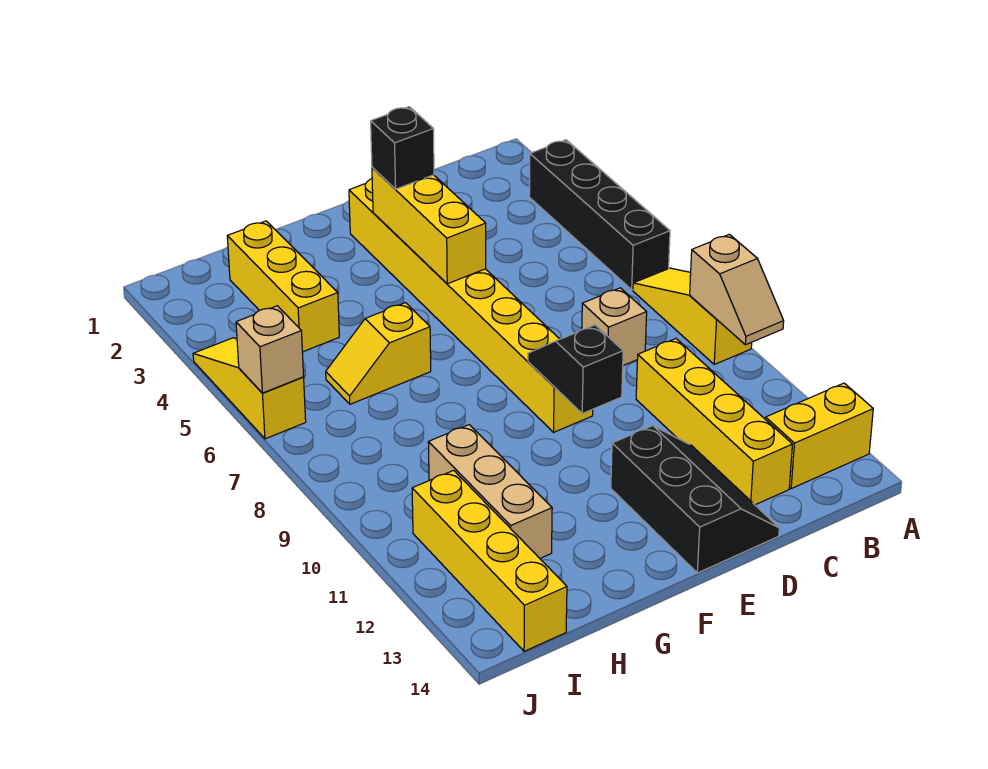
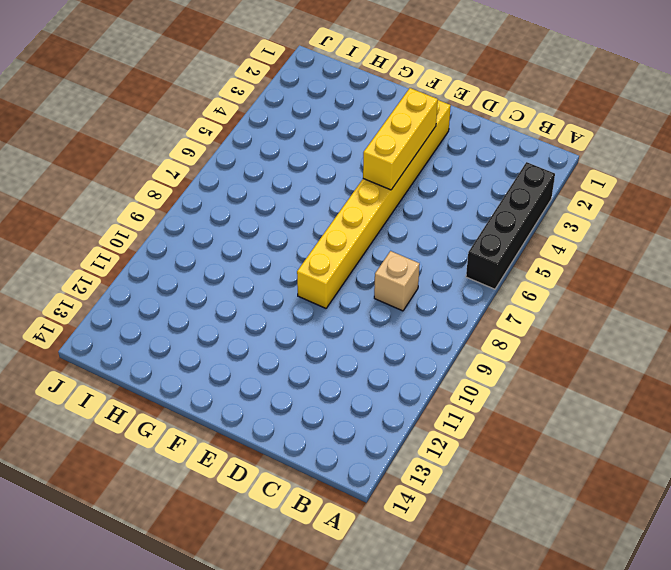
none -> yellow 1x3 slope [633,268,752,364]
none -> yellow 1x2 brick [765,383,873,488]
none -> yellow 1x4 brick [636,339,792,505]

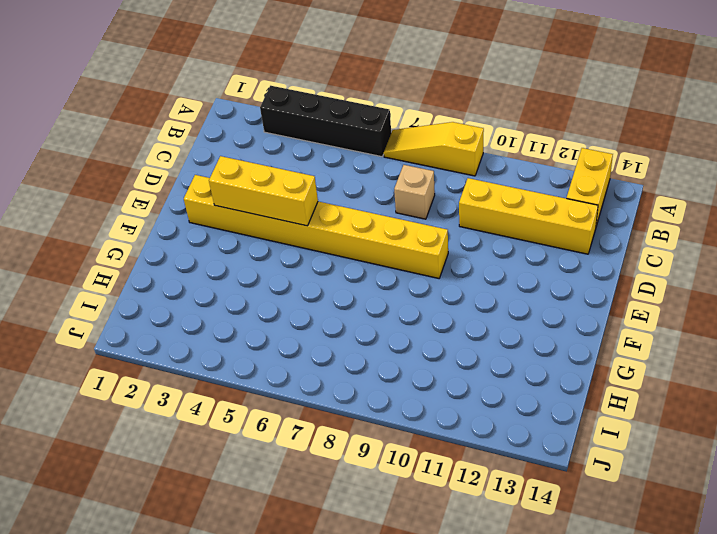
none -> black 2x3 slope [611,426,779,573]
none -> yellow 1x2 slope [326,303,431,404]
none -> yellow 1x3 brick [227,221,339,352]

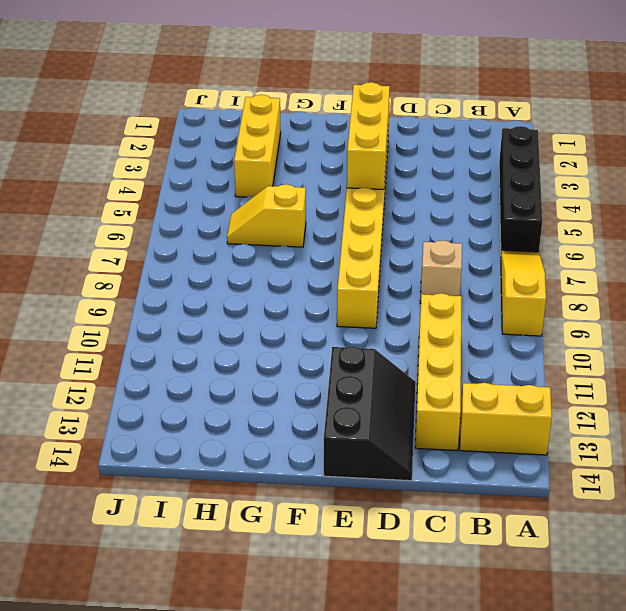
none -> tan 1x3 brick [428,425,552,558]
none -> yellow 1x4 brick [412,470,567,651]
none -> yellow 1x3 slope [193,338,306,439]

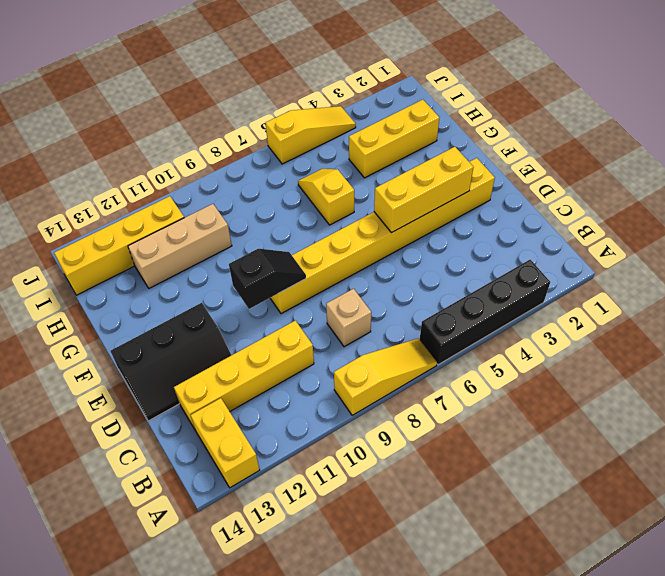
none -> tan 1x2 slope [690,234,784,345]
none -> tan 1x1 brick [236,306,304,393]
none -> black 1x1 brick [371,107,434,189]

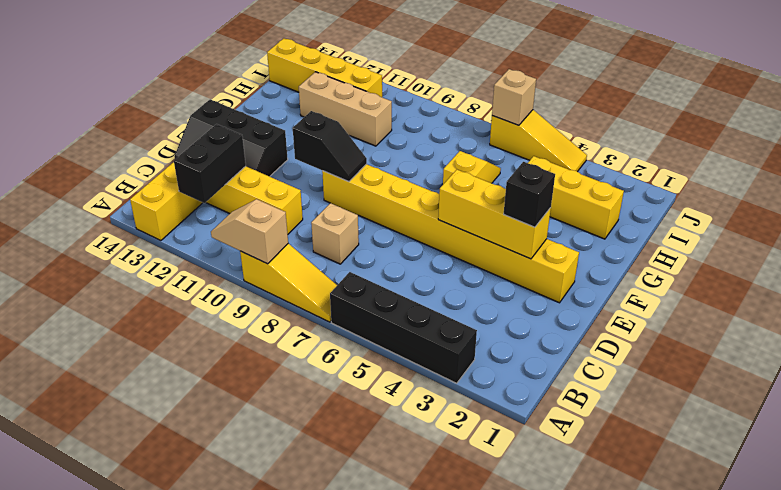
black 1x2 brick [174,124,246,203] -> none

